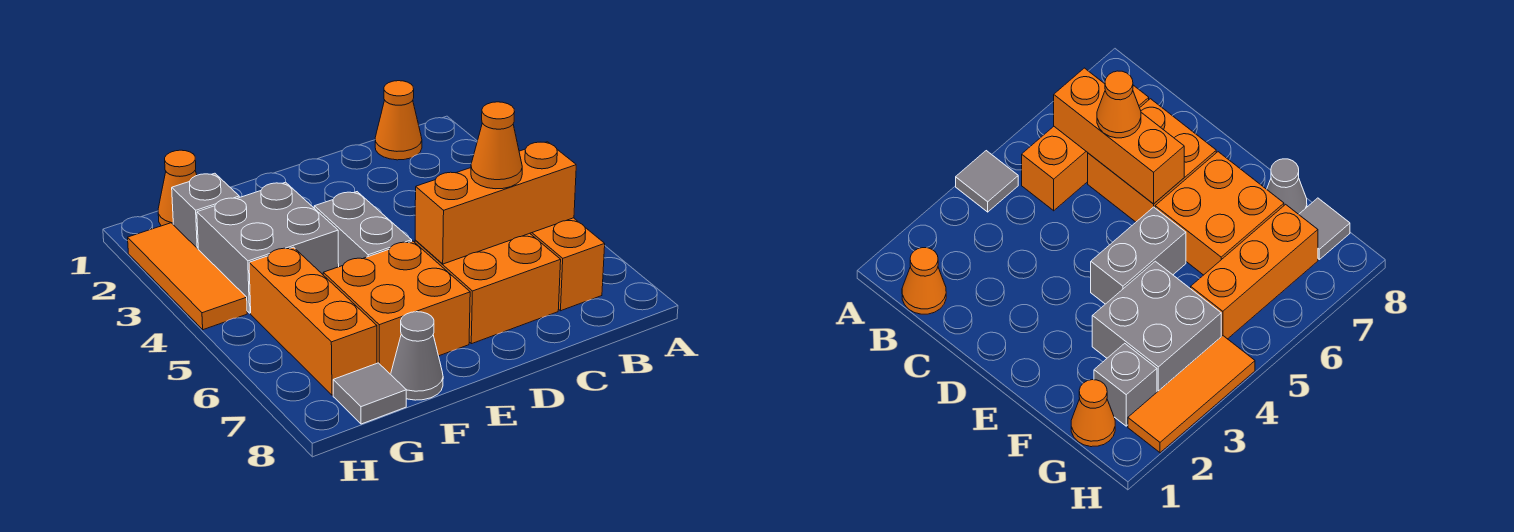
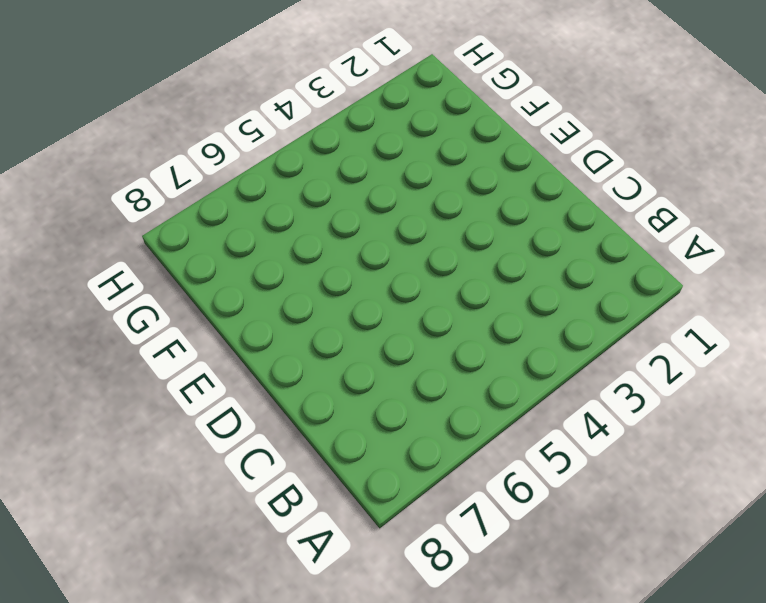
none -> grey 1x1 tile [956,151,1018,212]
none -> orange 1x1 cone [375,81,422,160]
none -> orange 1x3 brick [530,218,605,311]

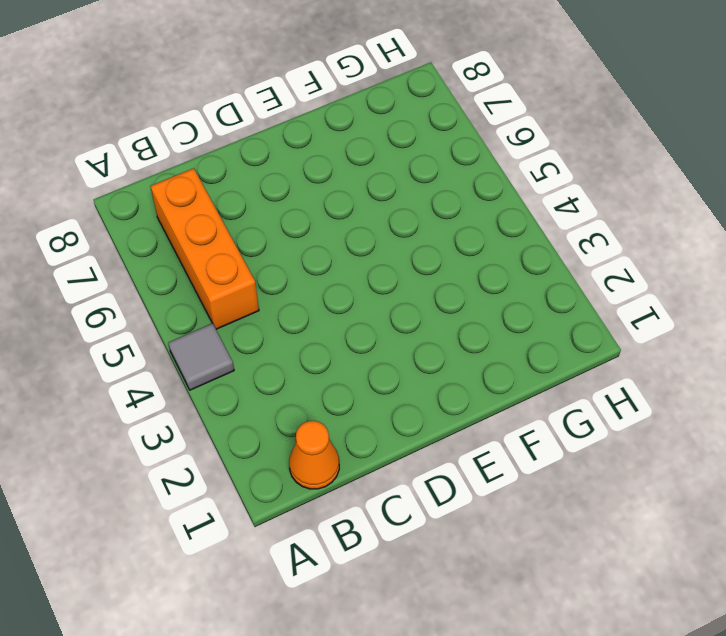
none -> orange 2x2 brick [415,233,561,344]
none -> grey 1x2 brick [314,192,412,267]
none -> orange 2x2 brick [323,241,470,374]

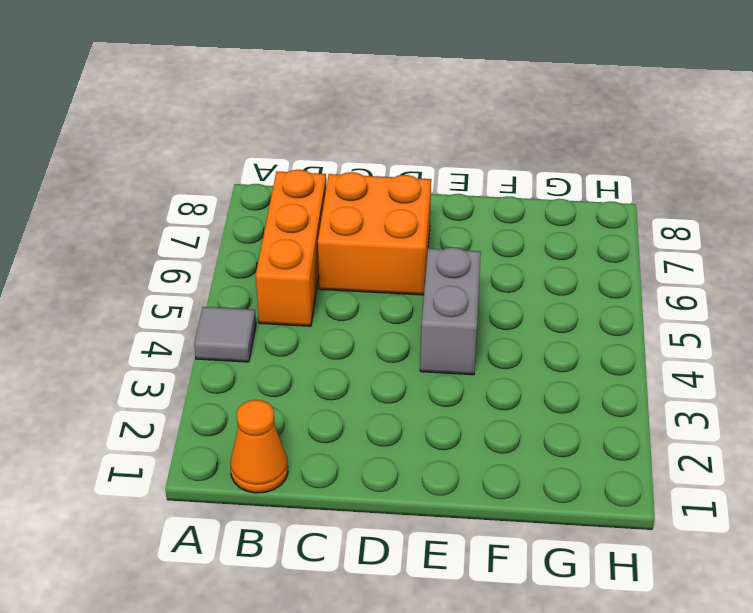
none -> orange 2x2 brick [323,241,470,374]
none -> grey 2x2 brick [197,182,339,313]
none -> grey 1x1 cone [391,312,443,400]

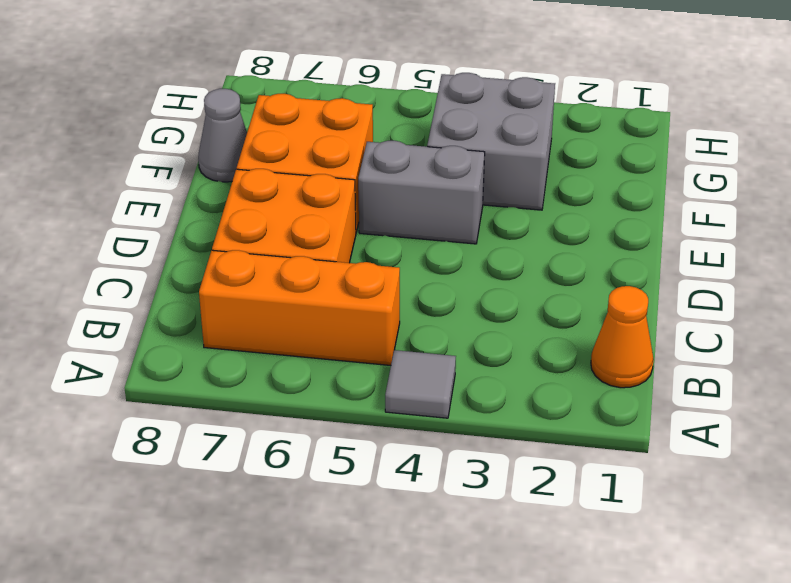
none -> orange 1x1 cone [158,150,197,226]
none -> grey 1x1 brick [172,173,239,249]
none -> orange 1x3 brick [249,247,377,395]

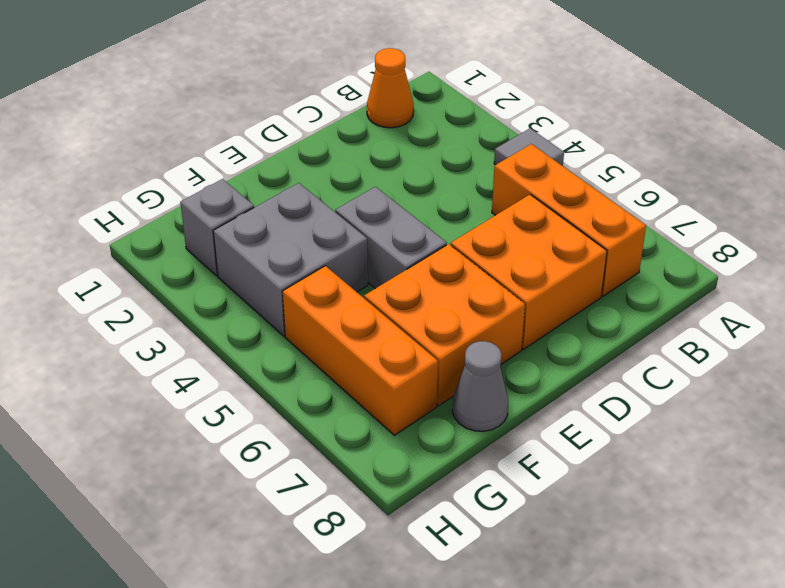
none -> orange 1x1 cone [158,150,197,226]
none -> grey 1x1 tile [333,363,406,424]
none -> orange 1x3 tile [128,223,247,330]

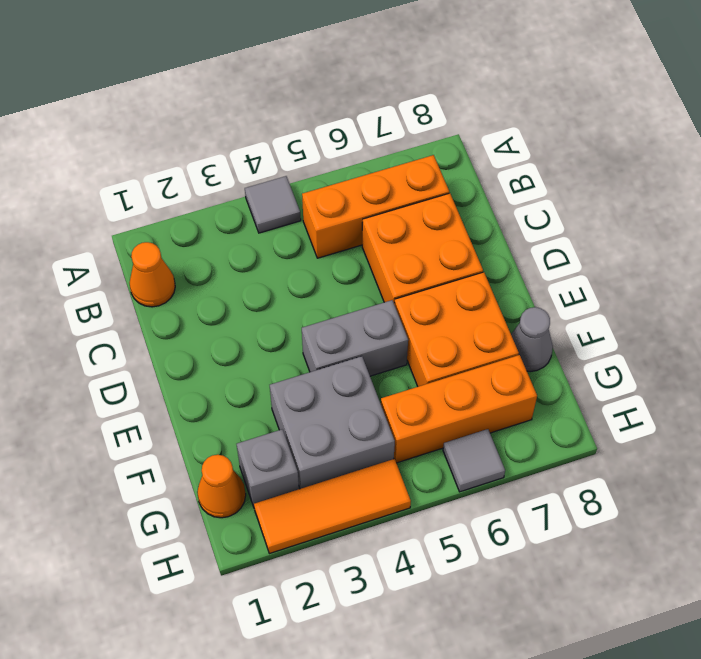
grey 1x1 tile [443,429,505,492] -> grey 1x1 tile moved to [333,363,406,424]
none -> orange 1x3 brick [415,142,576,264]
none -> orange 1x1 cone [471,102,522,189]

